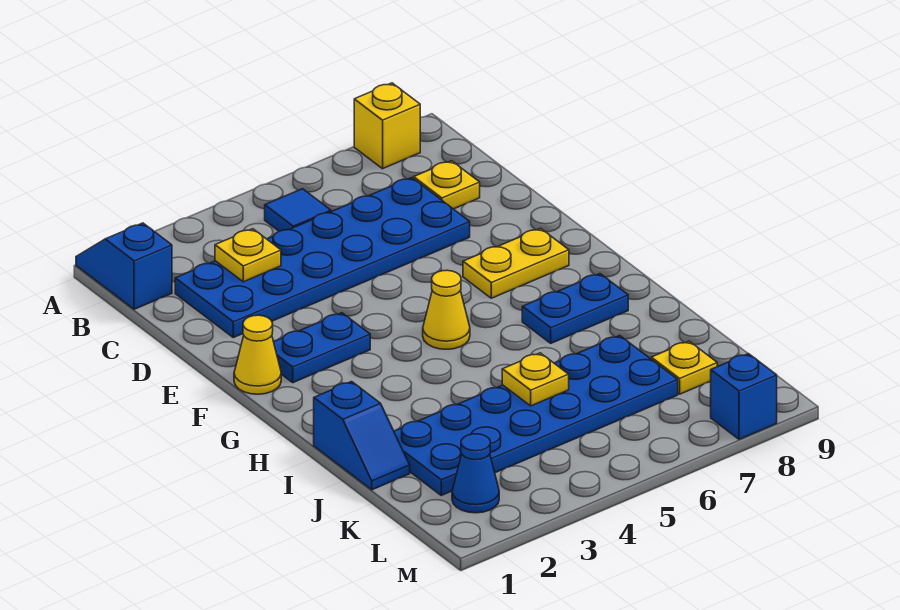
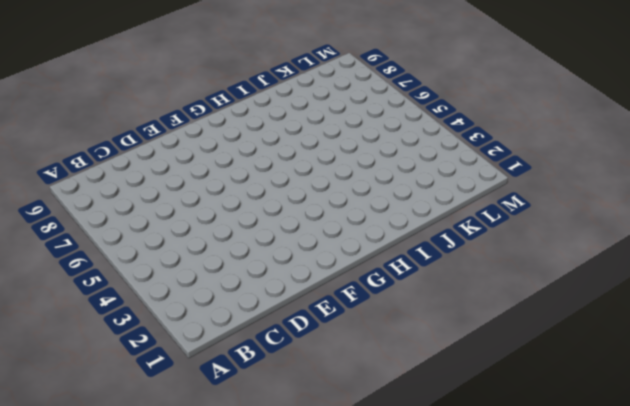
none -> blue 1x2 slope [76,223,172,309]
none -> yellow 1x1 brick [354,83,420,169]
none -> blue 1x1 tile [265,189,331,231]

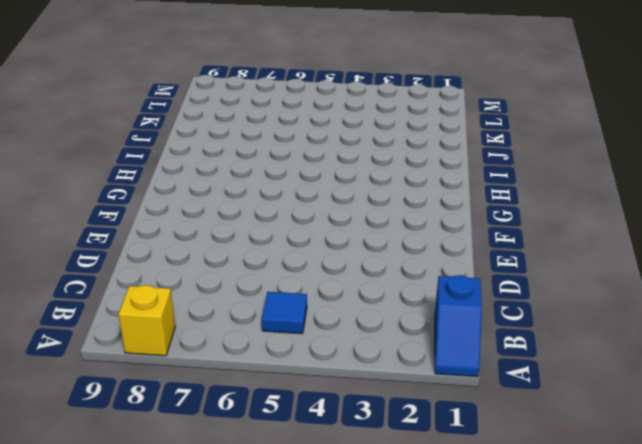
none -> blue 2x6 plate [175,178,470,338]
none -> yellow 1x1 plate [414,161,480,209]
none -> yellow 1x1 cone [234,315,281,394]

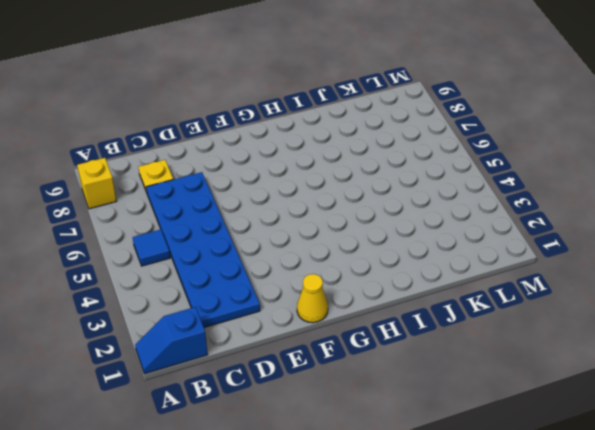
none -> blue 1x2 plate [274,313,370,383]
none -> yellow 1x2 plate [463,228,569,298]
none -> yellow 1x1 cone [423,270,470,349]

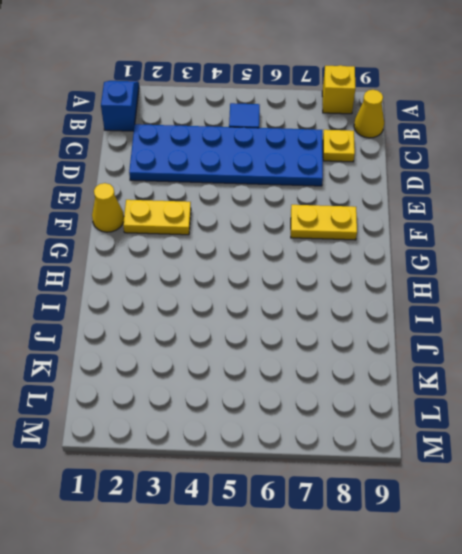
yellow 1x1 cone [354,90,384,138] -> yellow 1x1 cone moved to [423,270,470,349]
yellow 1x2 plate [123,200,191,235] -> blue 1x2 plate [274,313,370,383]
none -> blue 1x2 plate [522,274,628,343]
none -> blue 1x2 slope [314,382,410,490]
none -> blue 2x6 plate [394,335,678,495]

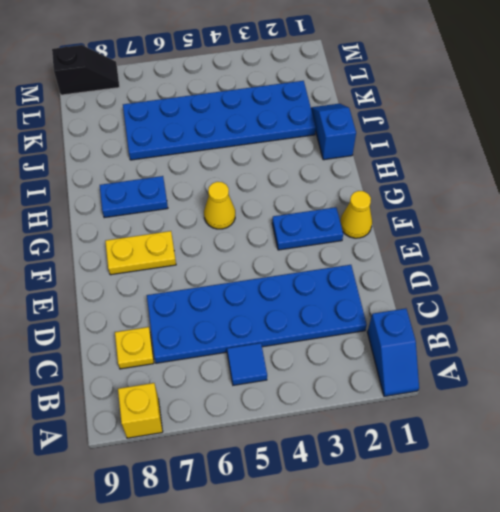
black 1x2 slope [52,45,119,95] -> blue 1x1 brick [711,354,777,439]
none -> yellow 1x1 plate [651,341,718,394]
none -> blue 1x1 cone [452,434,499,513]
none -> yellow 1x1 plate [215,229,281,282]

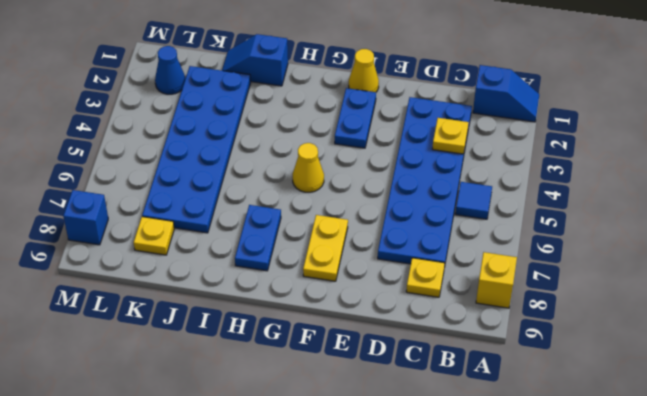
none -> yellow 1x1 plate [502,353,569,406]

